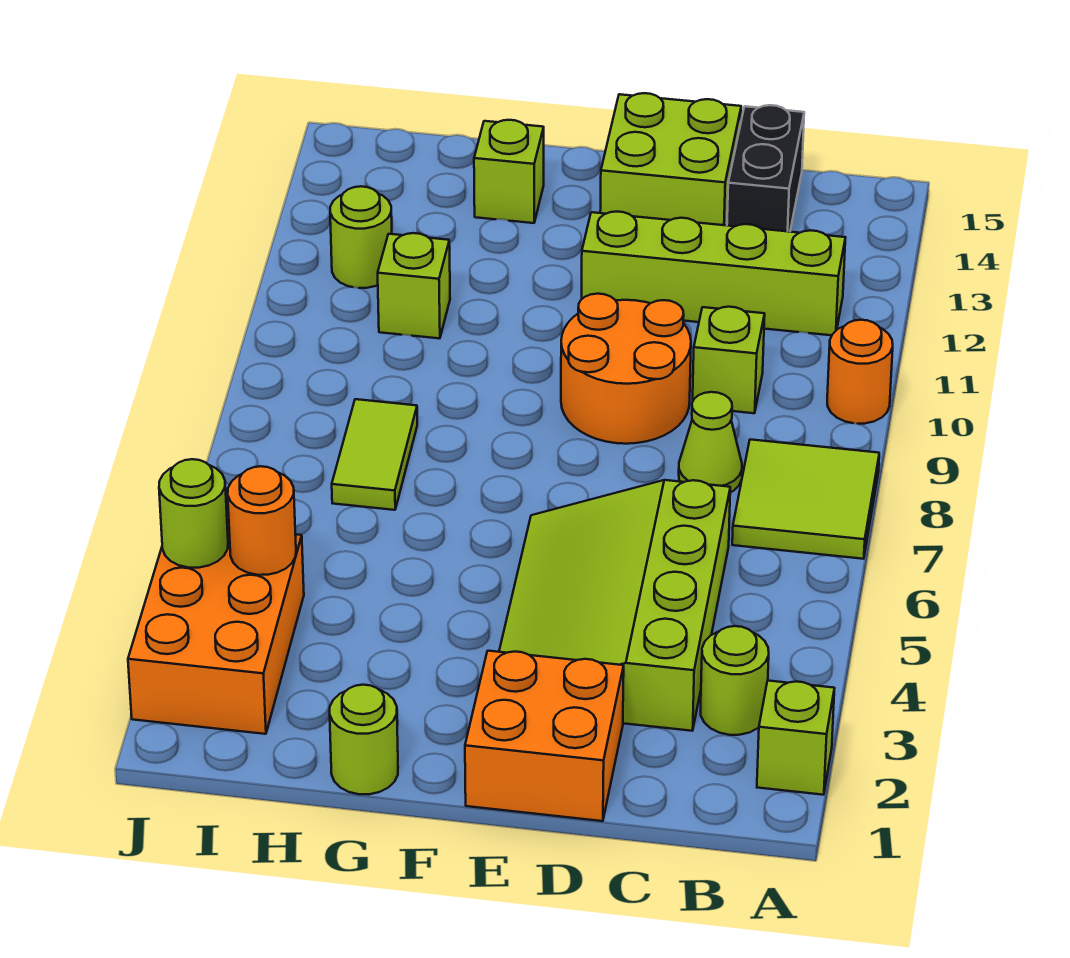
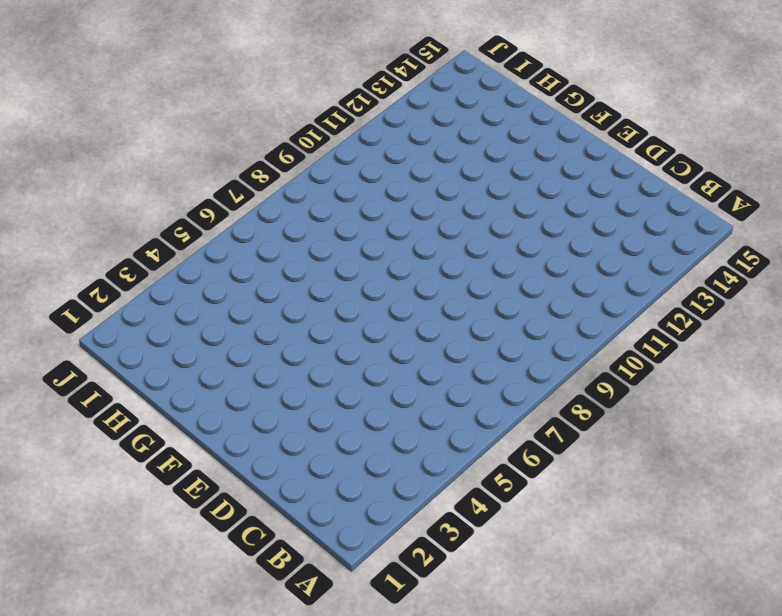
none -> lime 1x1 brick [757,681,835,795]
none -> lime 2x2 tile [732,440,879,559]
none -> orange 1x1 round brick [827,320,893,424]

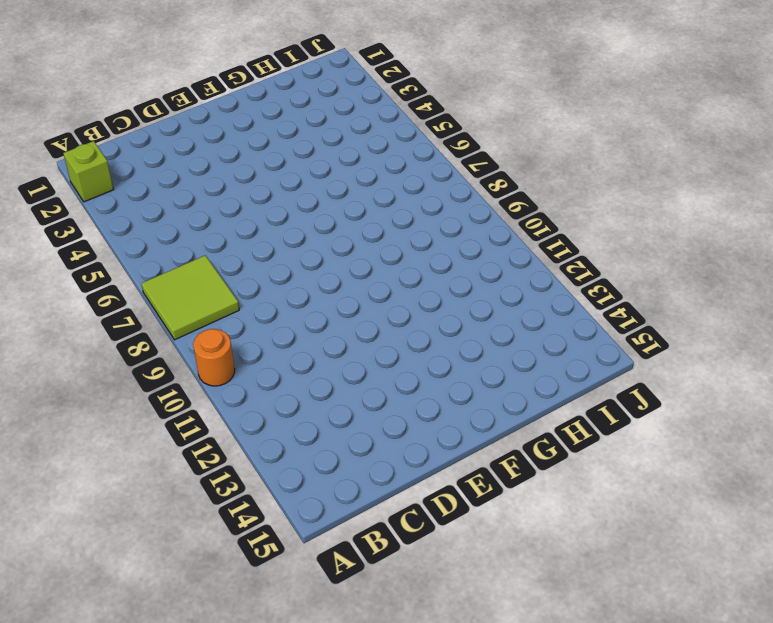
none -> lime 1x1 round brick [701,626,769,735]
none -> lime 1x4 brick [582,212,846,335]
none -> lime 3x4 slope [499,480,730,731]

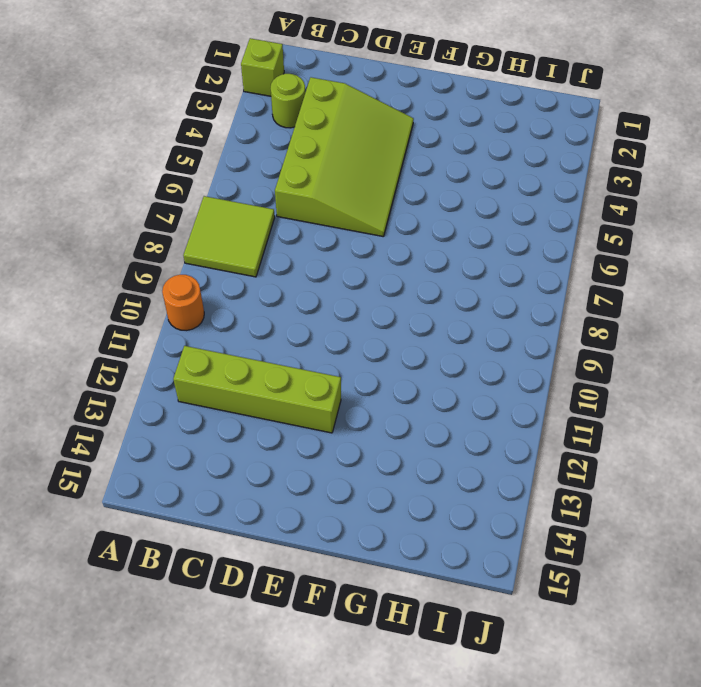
none -> lime 1x1 cone [679,392,742,492]
none -> lime 1x1 brick [693,307,765,413]
none -> black 1x2 brick [727,105,804,232]

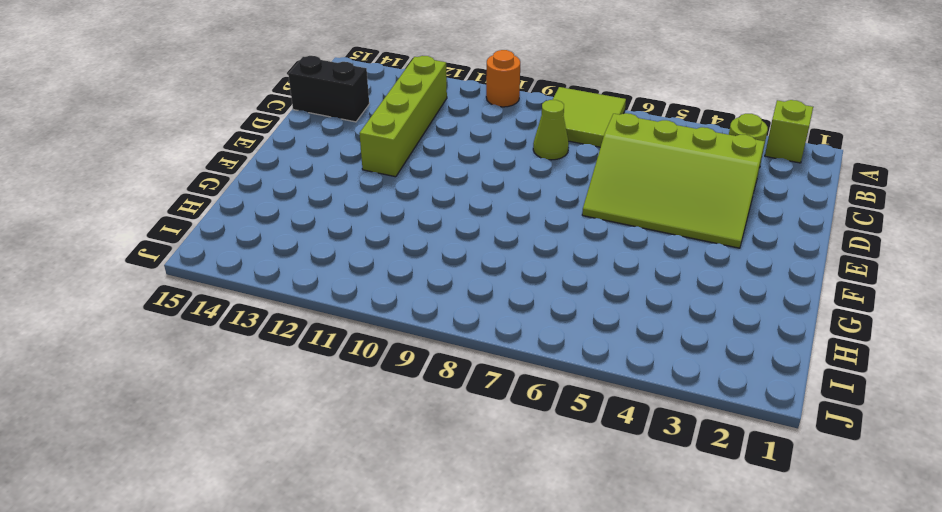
none -> lime 1x1 brick [693,307,765,413]
none -> orange 2x2 brick [465,651,624,821]
none -> orange 2x2 round brick [561,294,691,444]

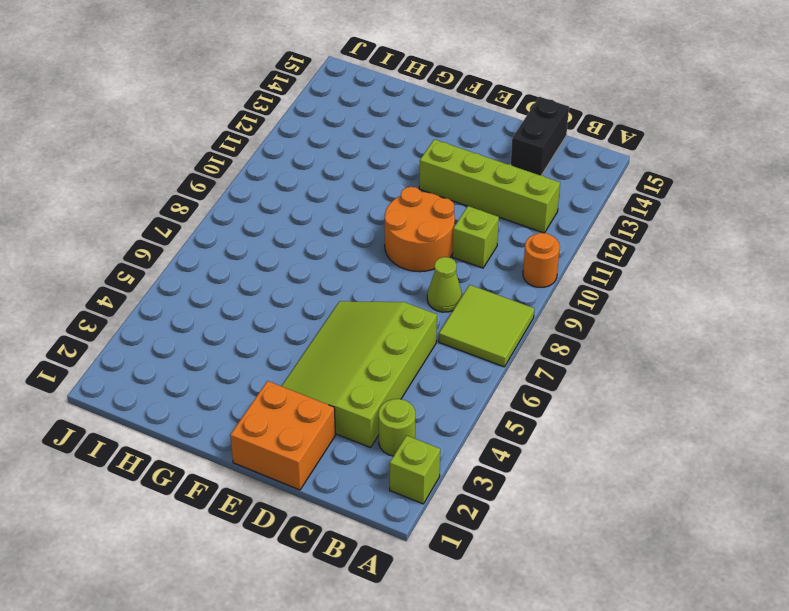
none -> lime 2x2 brick [600,93,741,226]
none -> lime 1x1 round brick [330,685,398,794]
none -> lime 1x1 brick [474,120,544,223]

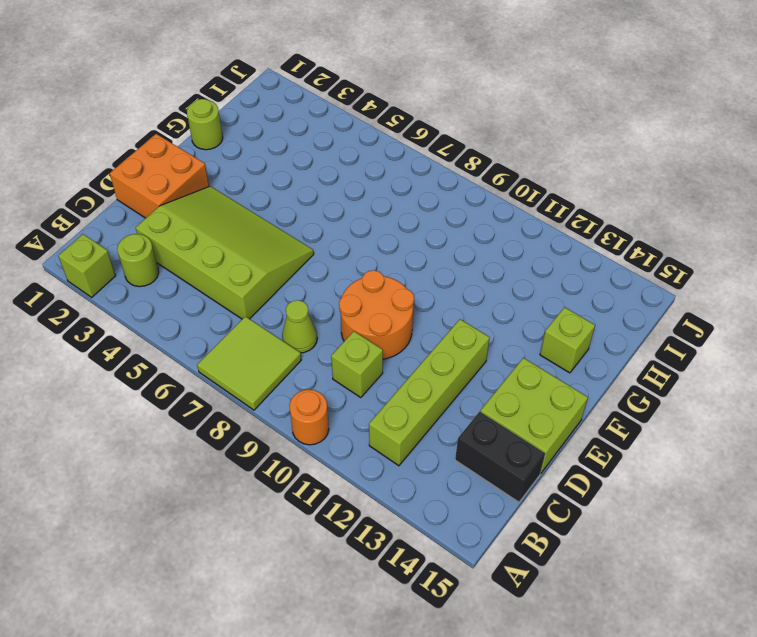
none -> lime 1x2 tile [332,399,417,510]
none -> lime 1x1 brick [378,233,450,338]
none -> orange 2x3 brick [128,527,304,734]

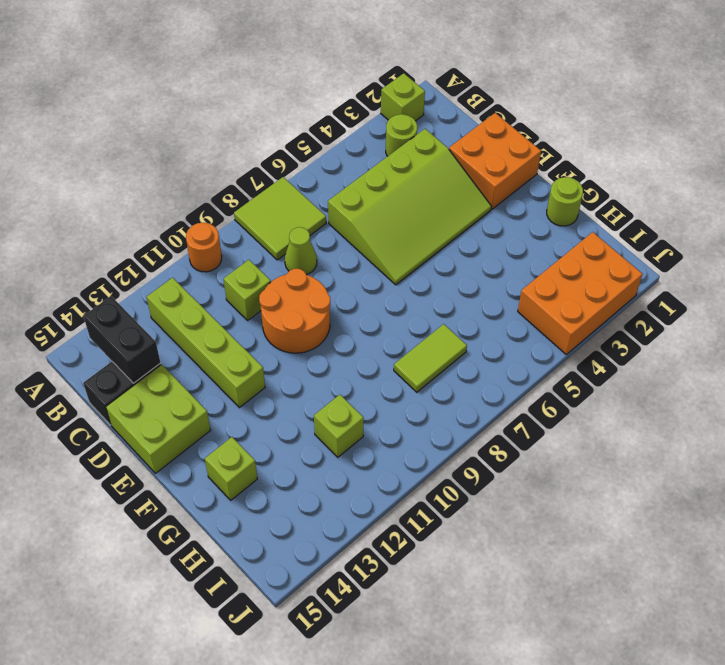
black 1x2 brick [84,296,161,383] -> none
none -> lime 1x1 round brick [330,186,392,288]
none -> orange 1x1 round brick [228,466,296,575]
none -> lime 1x1 round brick [159,459,228,568]

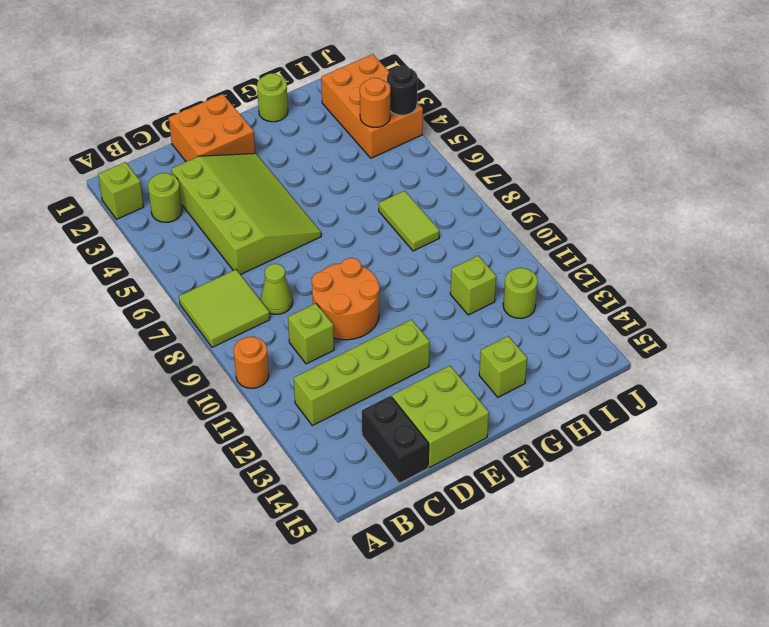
black 1x1 round brick [387,66,418,115] -> lime 1x1 round brick [159,459,228,568]

